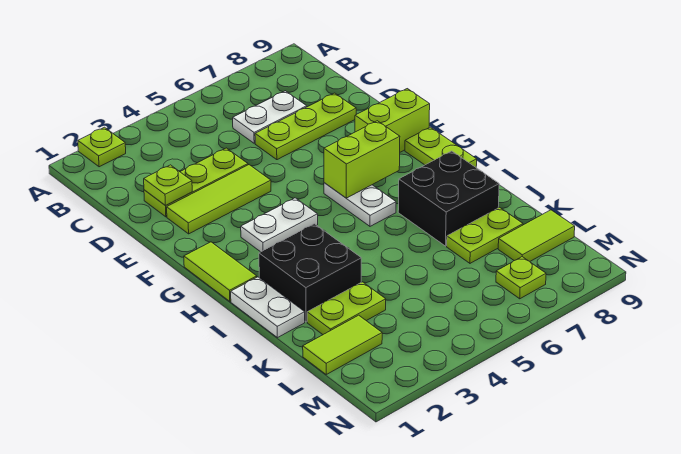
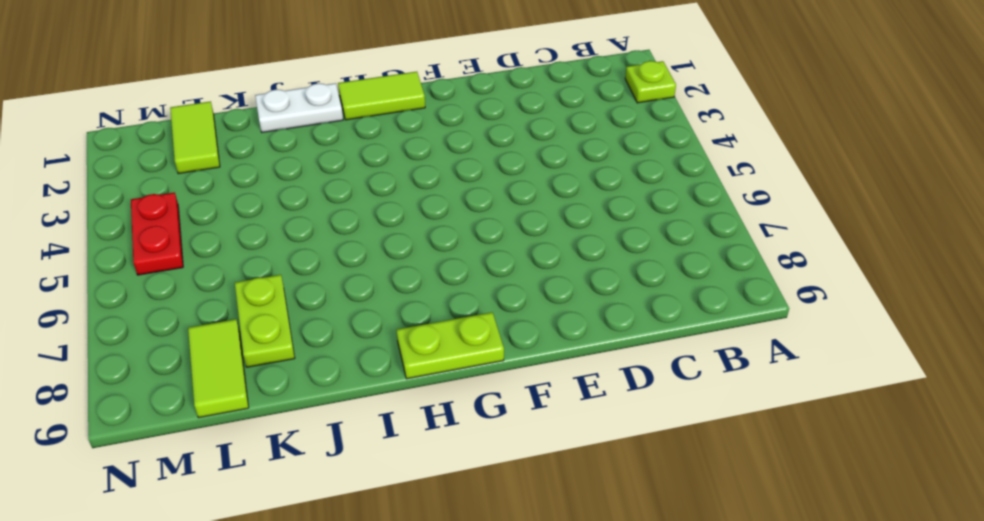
red 1x2 plate [131,192,183,275] -> none
none -> white 1x2 plate [233,91,307,143]
none -> lime 1x3 plate [144,148,248,217]
none -> lime 1x3 plate [255,93,356,160]

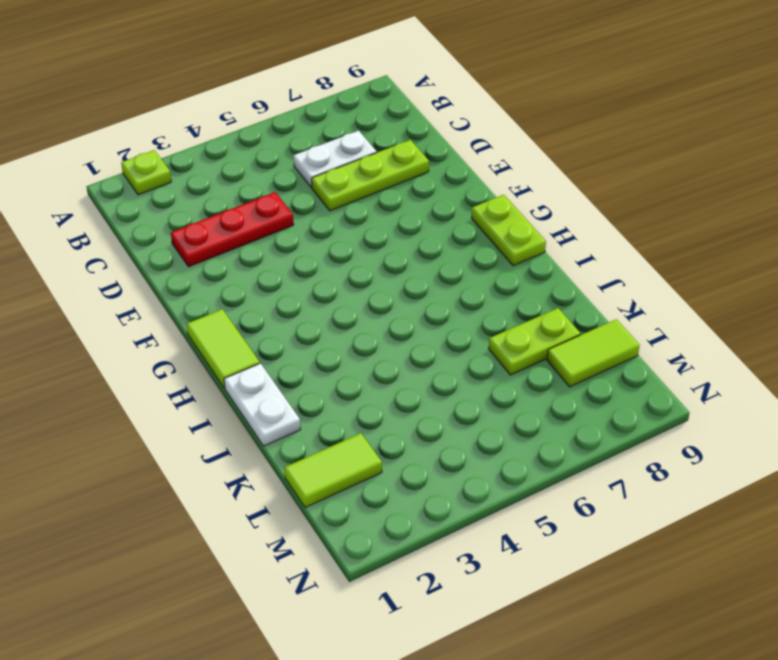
red 1x3 plate [171,192,294,267] -> lime 1x3 plate [144,148,248,217]
none -> lime 1x3 tile [167,165,271,234]
none -> lime 1x2 brick [355,89,430,152]
none -> white 1x2 plate [241,198,318,252]

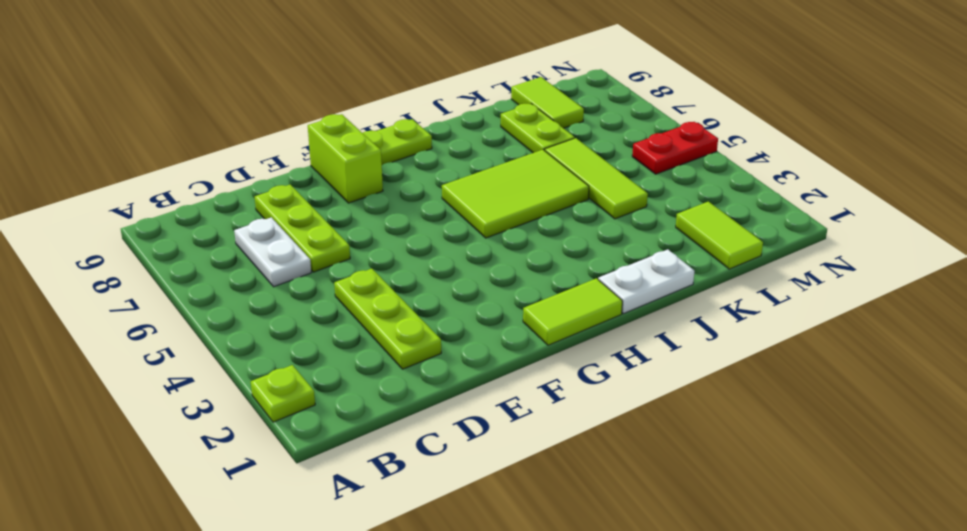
lime 2x3 tile [442,150,589,238] -> white 1x2 plate [324,183,396,226]
lime 1x3 tile [545,138,648,219] -> lime 1x3 tile moved to [167,165,271,234]
red 1x2 plate [632,122,718,174] -> none
none -> white 1x2 plate [241,198,318,252]
none -> black 2x2 brick [259,224,361,322]
none -> black 2x2 brick [398,151,499,246]

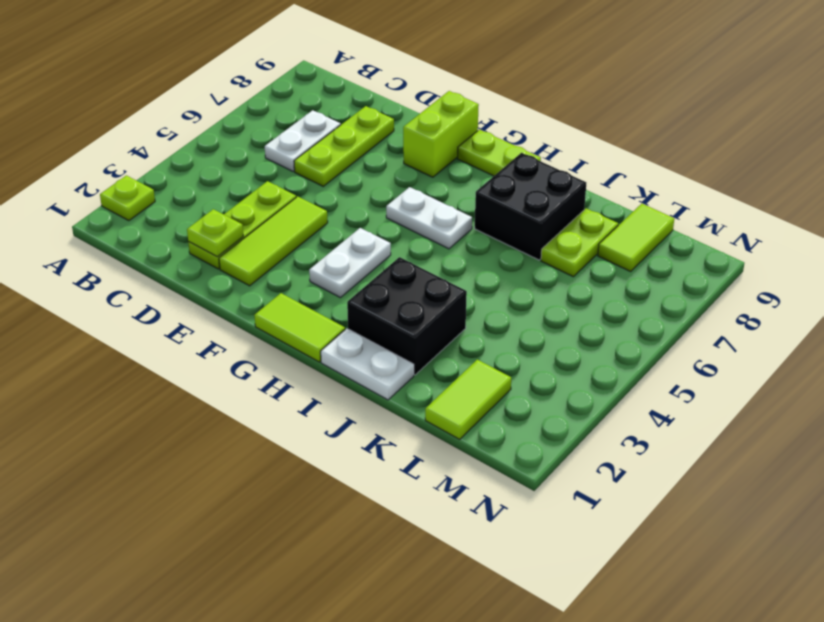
none -> lime 1x2 plate [307,282,386,334]
none -> lime 1x1 plate [496,257,546,299]
none -> lime 1x2 brick [324,121,400,198]

